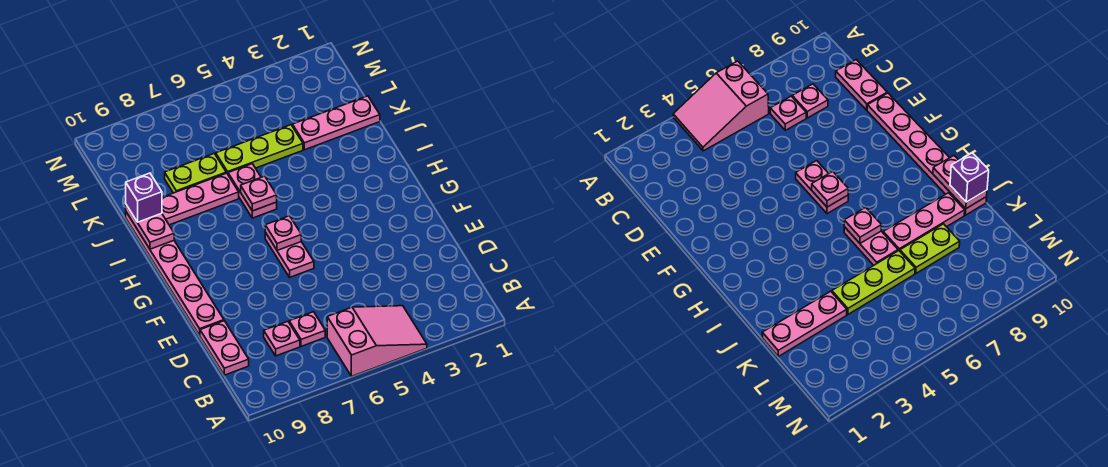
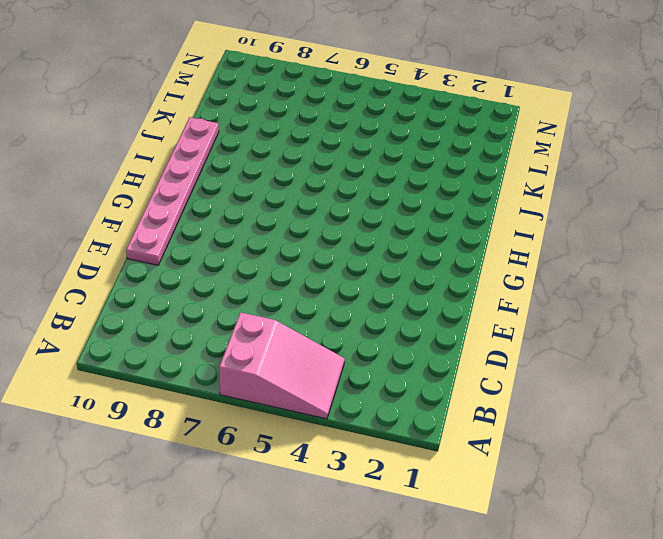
none -> pink 1x1 plate [289,312,325,346]
none -> pink 1x1 plate [264,321,300,356]
none -> pink 1x2 plate [200,321,249,375]

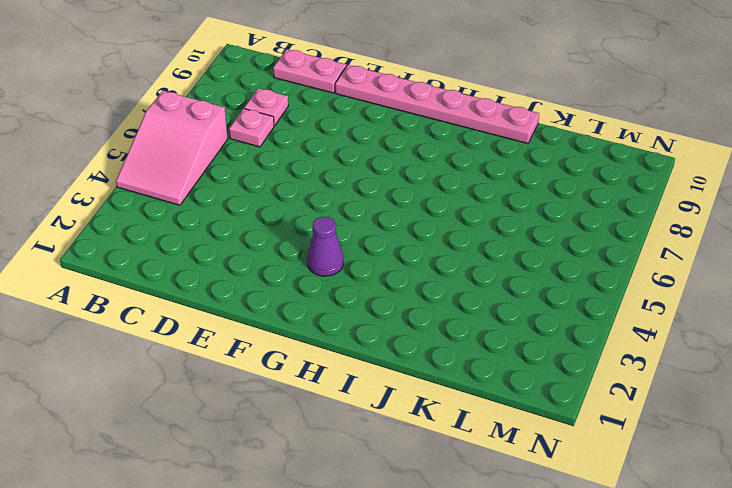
purple 1x1 cone [307,217,344,276] -> none
none -> pink 1x2 plate [265,233,314,277]
none -> pink 1x2 plate [228,164,277,218]
none -> pink 1x3 plate [162,173,239,225]

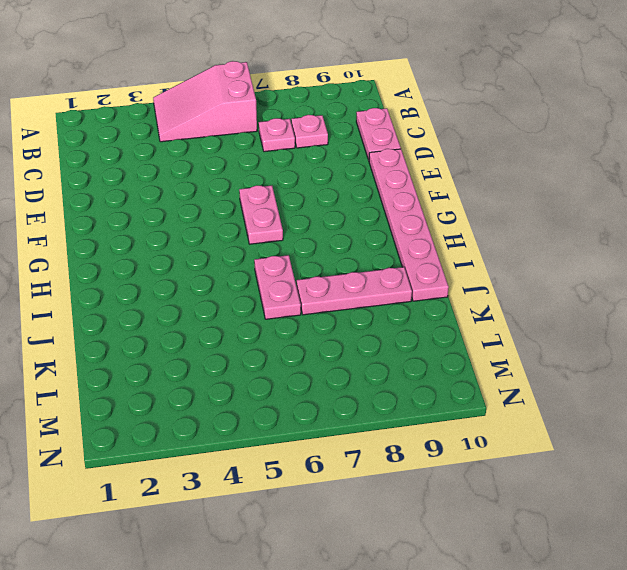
none -> pink 1x3 plate [293,96,380,150]
none -> lime 1x3 plate [216,125,303,174]
none -> lime 1x2 plate [165,154,226,193]

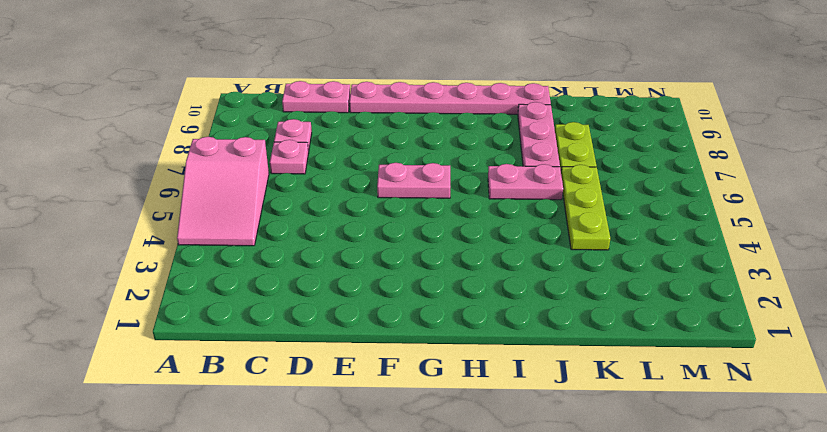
none -> pink 1x3 plate [293,96,380,150]
none -> pink 1x1 plate [265,216,301,250]
none -> pink 1x1 plate [241,176,277,211]

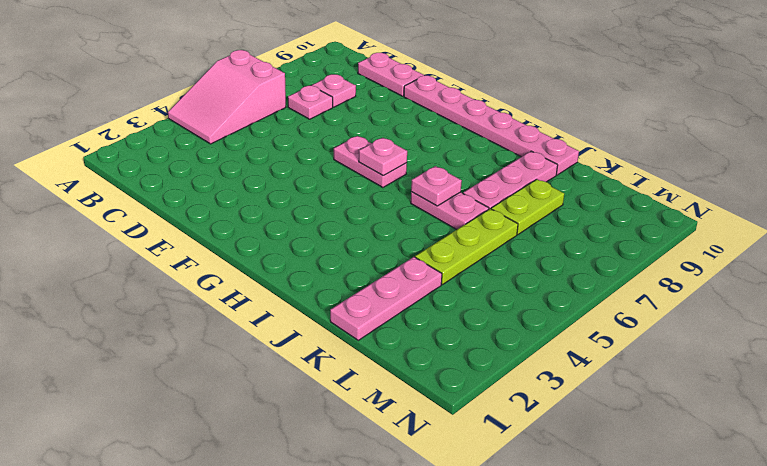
none -> pink 1x2 plate [126,205,174,249]
none -> purple 1x1 brick [126,173,162,222]

